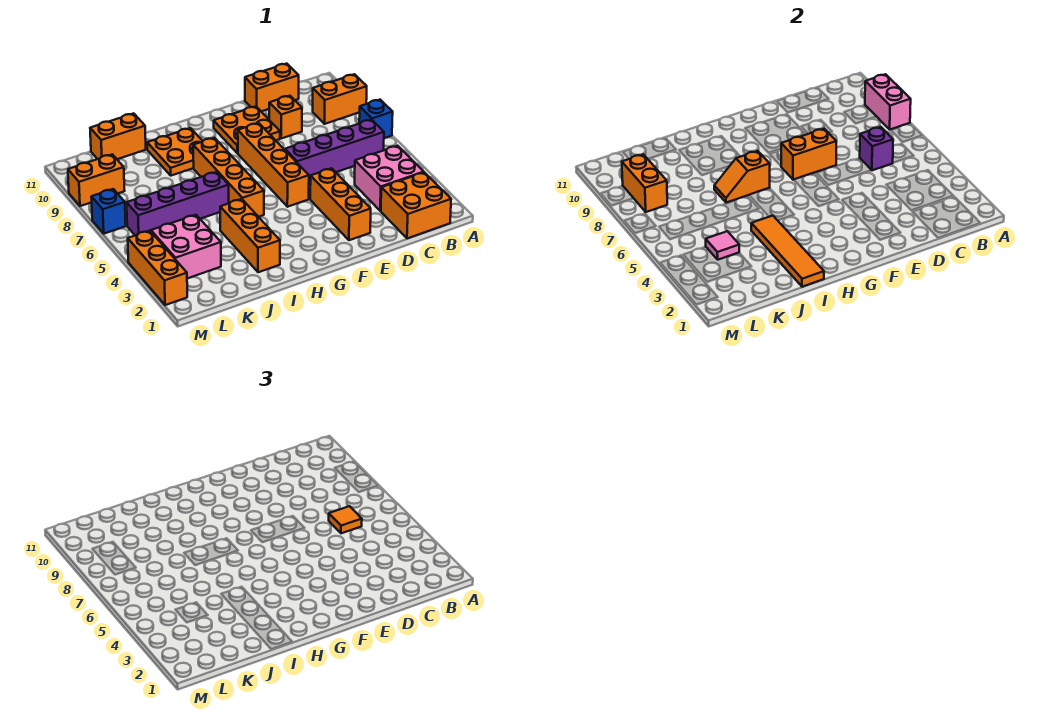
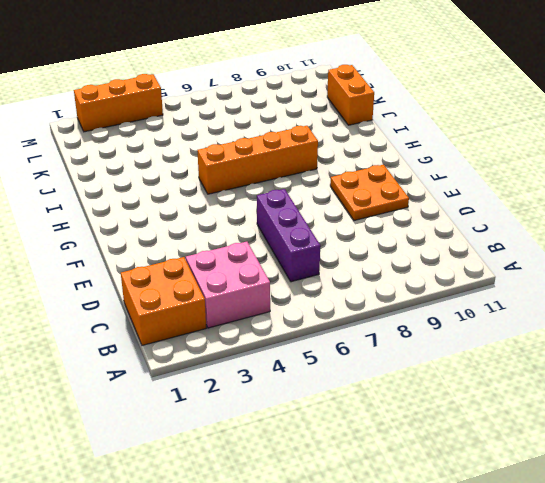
purple 1x3 brick [257,189,320,282] -> purple 1x4 brick [285,120,384,181]
none -> blue 1x1 brick [359,100,393,138]
none -> orange 1x2 brick [313,74,367,124]
none -> orange 1x2 brick [245,64,299,111]

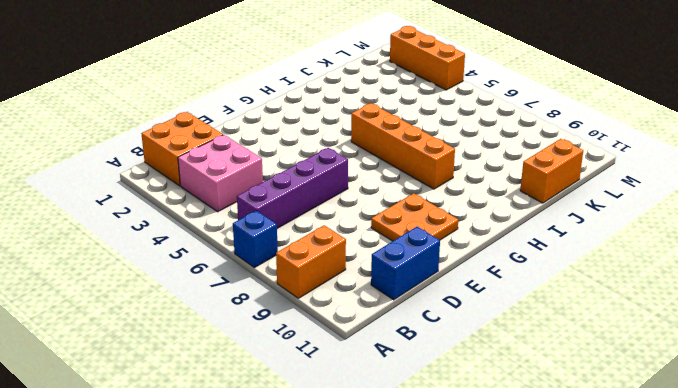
blue 1x2 brick [371,227,440,300] -> orange 1x2 brick [245,64,299,111]
none -> orange 1x1 brick [269,96,302,139]
none -> orange 1x3 brick [310,168,371,240]
none -> orange 1x4 brick [238,123,309,207]

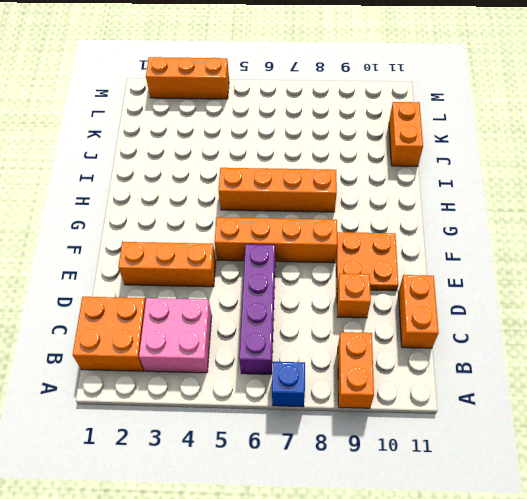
none -> orange 2x2 plate [147,128,203,176]
none -> orange 1x3 brick [220,199,280,272]
none -> purple 1x4 brick [127,172,229,235]

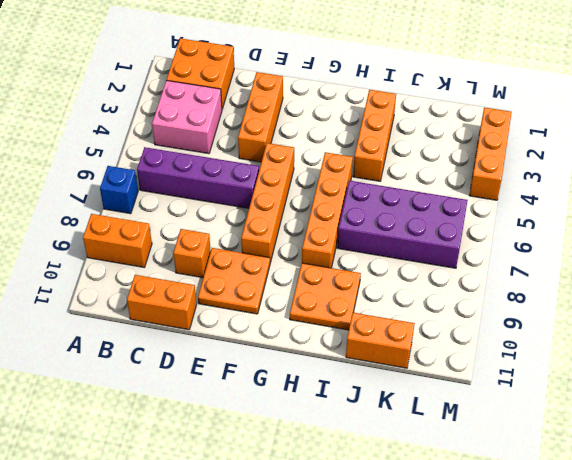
purple 2x4 brick [337,181,468,268] -> purple 1x4 brick [127,172,229,235]
none -> pink 2x2 brick [151,215,221,278]
none -> orange 1x2 brick [68,154,125,206]
none -> blue 1x1 brick [91,189,126,234]

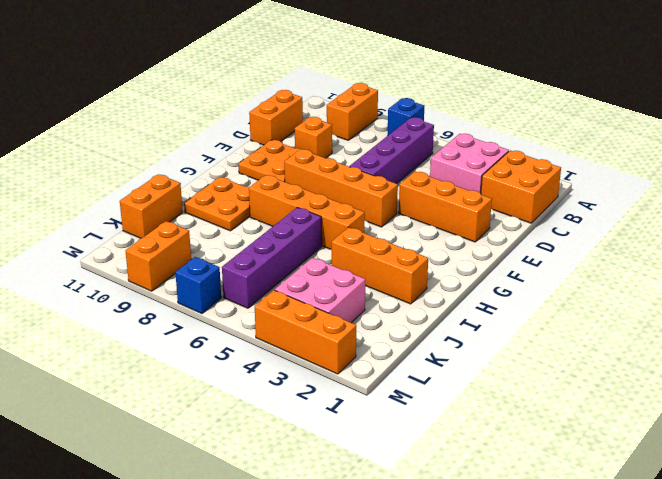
none -> pink 1x2 brick [865,74,911,129]
none -> purple 1x1 brick [860,127,893,170]
none -> orange 1x2 brick [781,129,836,180]

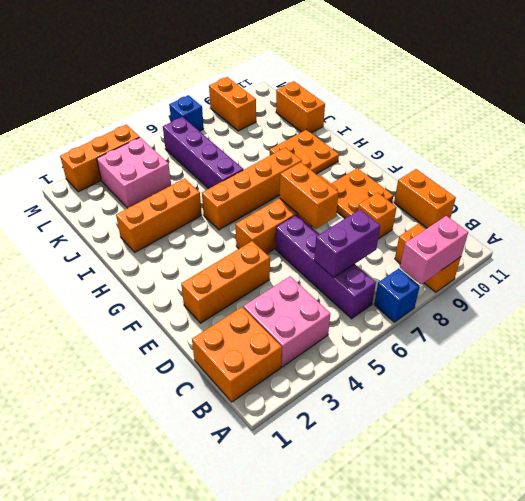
purple 1x2 brick [314,210,380,278] -> purple 1x1 brick [860,127,893,170]
none -> orange 1x2 slope [714,151,770,203]
none -> orange 1x4 tile [751,216,824,287]
none -> pink 1x1 tile [706,231,739,260]

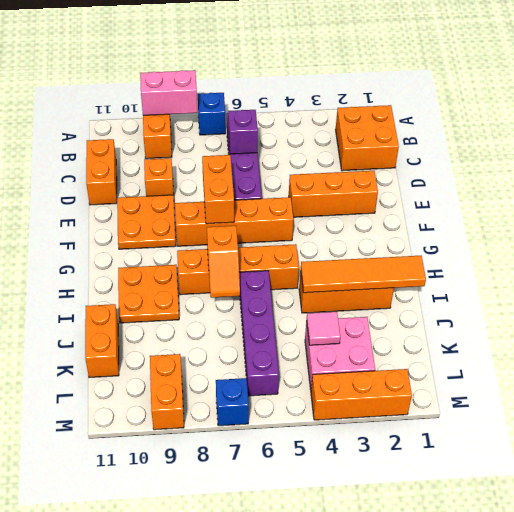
none -> pink 2x2 brick [355,146,424,211]
none -> orange 1x2 brick [622,154,667,212]
none -> orange 1x1 tile [329,506,362,533]

